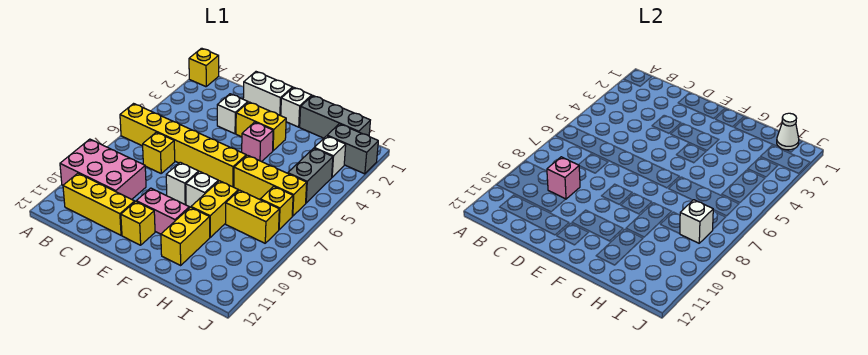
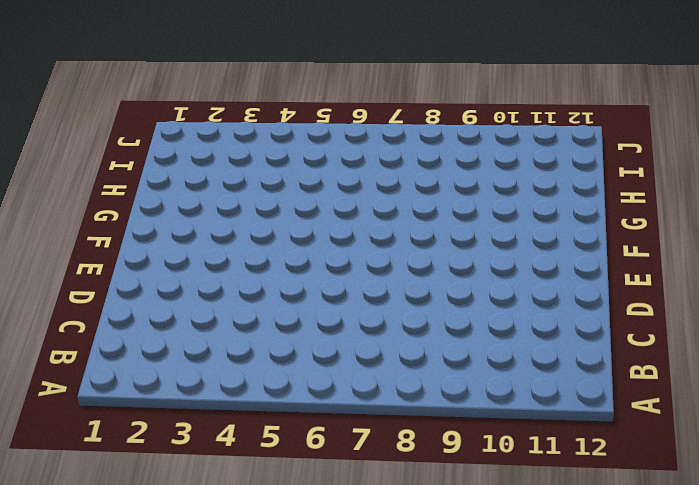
none -> yellow 1x1 brick [189,48,219,87]
none -> yellow 1x6 brick [120,104,246,187]
none -> pink 2x3 brick [60,139,146,199]

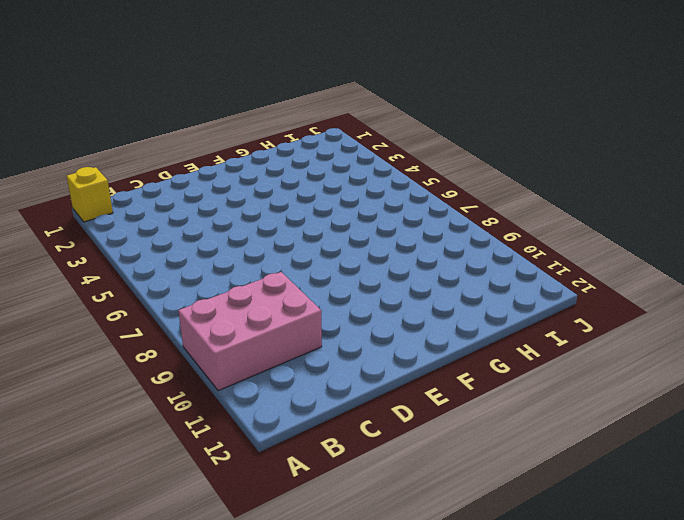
none -> yellow 1x6 brick [120,104,246,187]
none -> yellow 1x3 brick [63,173,135,235]
none -> yellow 1x1 brick [143,132,175,173]

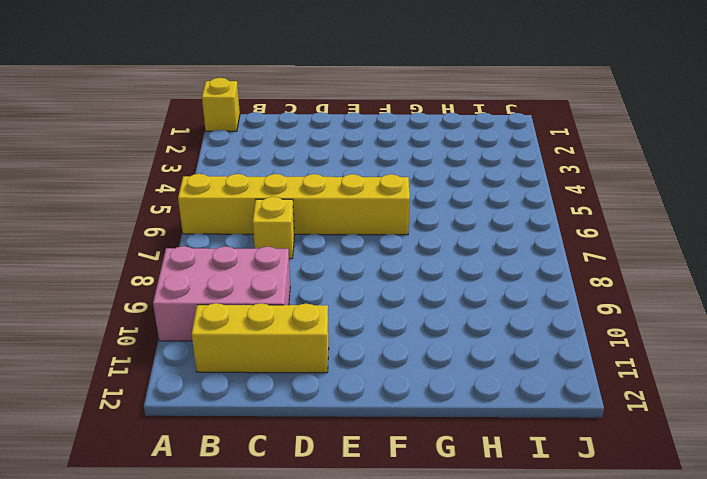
none -> white 1x2 brick [243,72,293,116]
none -> white 1x1 brick [217,94,248,134]
none -> yellow 1x2 brick [236,102,286,151]

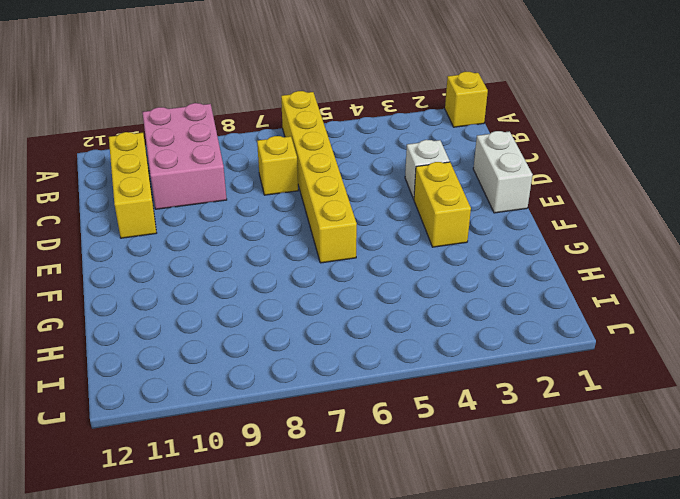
none -> white 1x1 brick [166,162,199,205]
none -> pink 1x2 brick [136,188,189,234]
none -> yellow 1x1 brick [121,201,155,245]

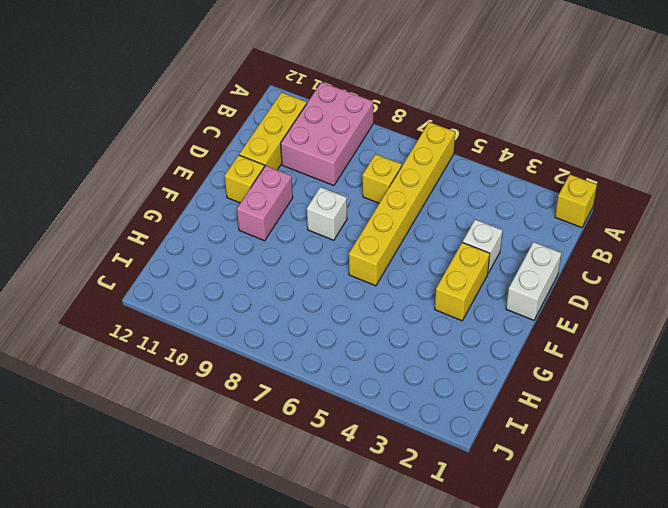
none -> white 1x1 brick [281,87,312,127]
none -> pink 1x1 brick [242,122,273,162]
none -> white 1x1 brick [186,172,218,207]

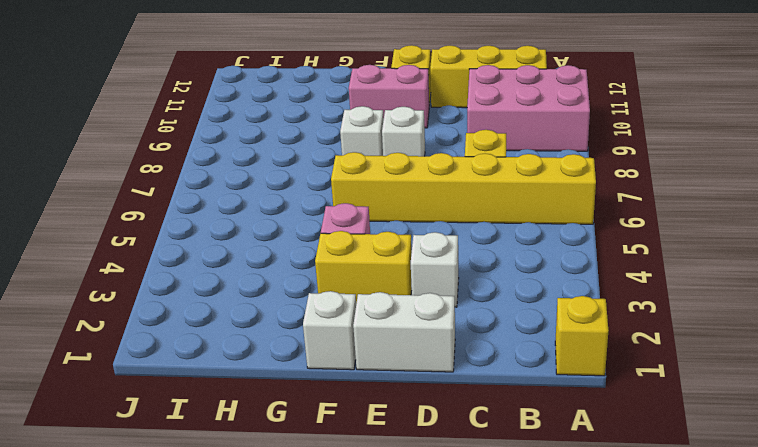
none -> grey 1x3 brick [300,95,370,138]
none -> yellow 1x3 brick [234,155,307,216]
none -> yellow 1x2 brick [191,181,238,237]

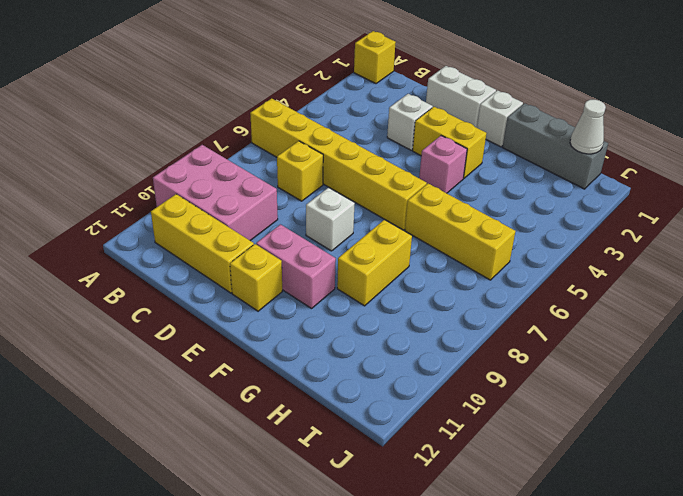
none -> white 1x1 brick [186,172,218,207]
none -> yellow 1x2 brick [161,207,210,265]
none -> yellow 1x2 brick [226,190,279,243]

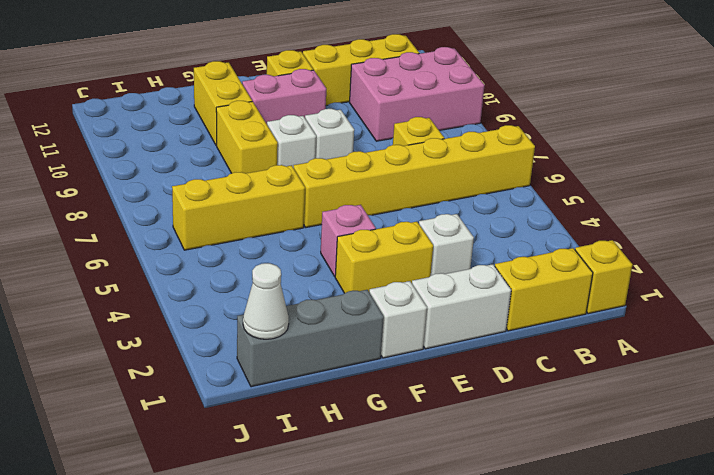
yellow 1x2 brick [495,248,593,331] -> yellow 1x2 brick moved to [226,190,279,243]
none -> grey 1x2 brick [327,124,378,174]
none -> white 1x1 brick [315,136,346,177]
none -> grey 1x2 brick [288,148,333,203]

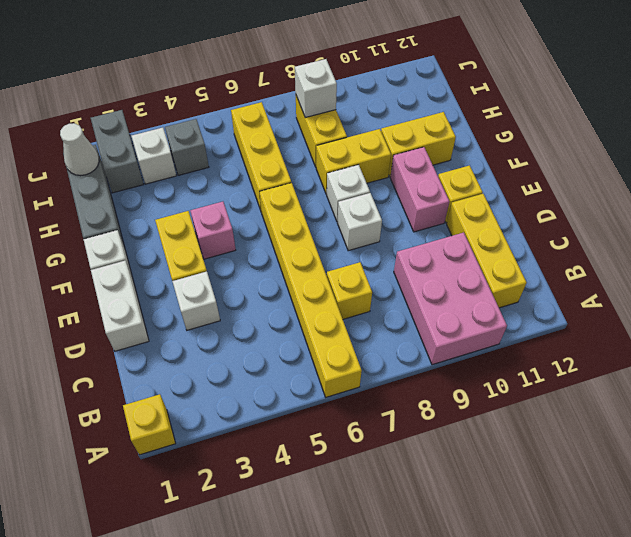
grey 1x1 brick [165,119,209,175] -> grey 1x2 brick [288,148,333,203]
none -> yellow 1x1 brick [260,186,293,230]
none -> pink 1x1 brick [547,157,580,199]

